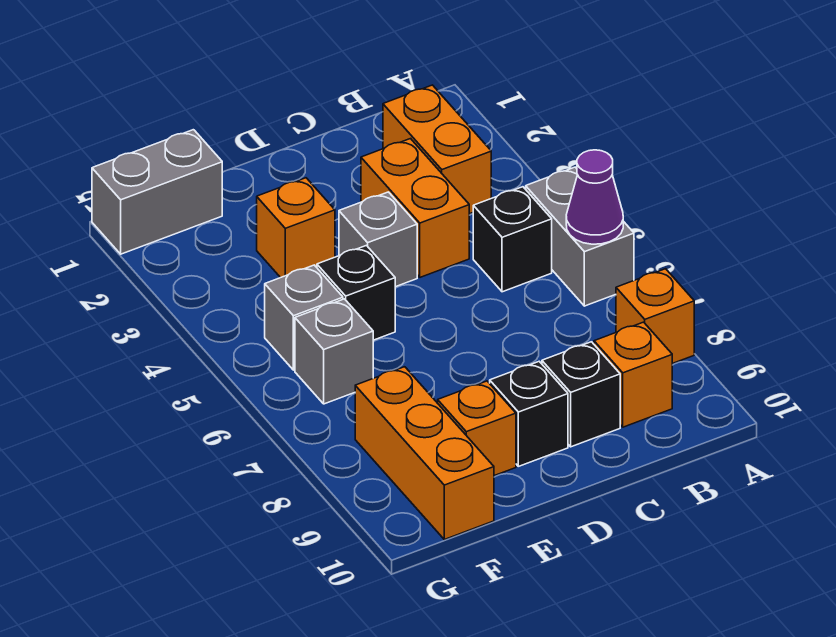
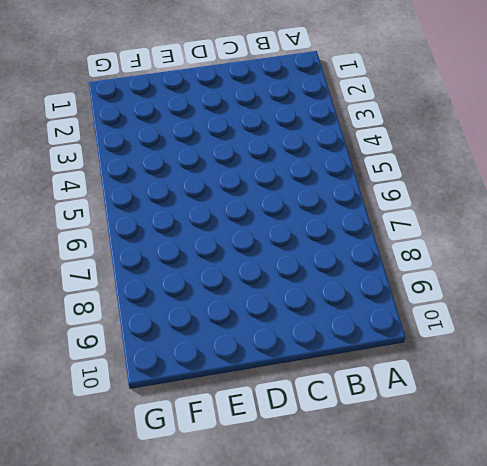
none -> grey 1x2 brick [526,167,634,306]
none -> orange 1x1 brick [616,269,694,364]
none -> orange 1x2 brick [383,85,491,214]

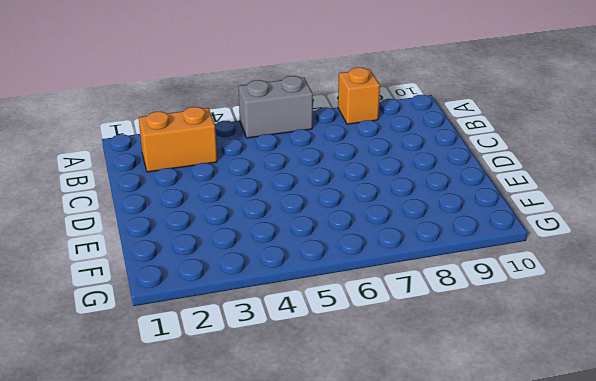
none -> black 1x1 brick [473,187,552,292]
none -> orange 1x1 brick [594,322,672,427]
none -> orange 1x2 brick [361,139,469,277]

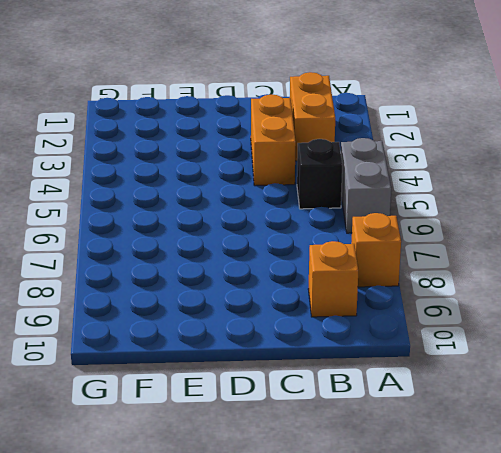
none -> black 1x1 brick [542,342,620,447]
none -> grey 1x1 brick [339,192,417,287]
none -> black 1x1 brick [490,361,568,466]

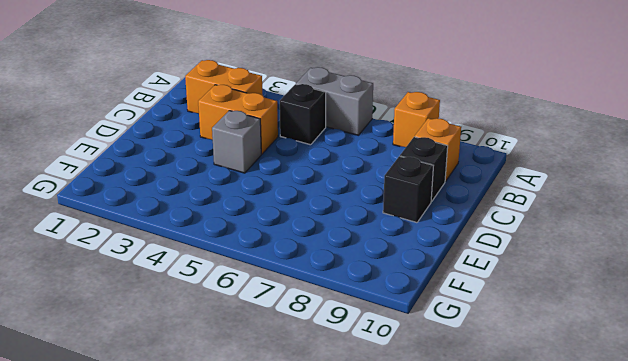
none -> orange 1x1 brick [257,178,335,278]
none -> black 1x1 brick [317,246,395,340]
none -> orange 1x1 brick [438,381,516,476]

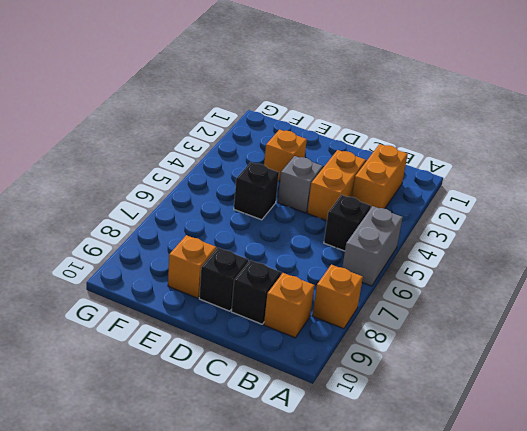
none -> grey 1x2 brick [92,130,222,254]
none -> grey 1x1 brick [265,265,343,370]
none -> grey 1x1 brick [295,299,373,404]

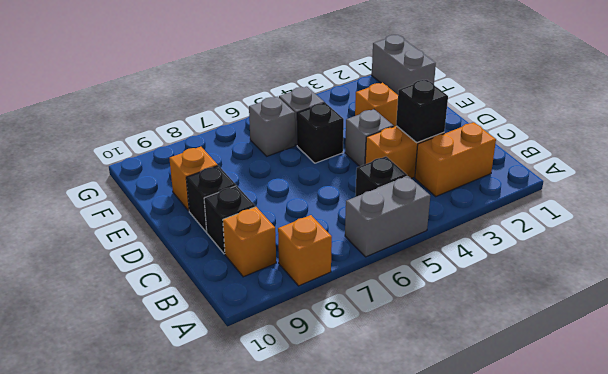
black 1x1 brick [396,80,448,143] -> none
none -> orange 1x3 brick [355,367,494,539]
none -> purple 1x1 cone [566,150,623,244]

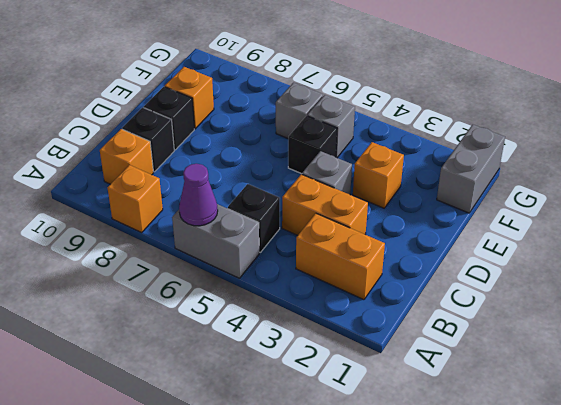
none -> orange 1x3 brick [355,367,494,539]

